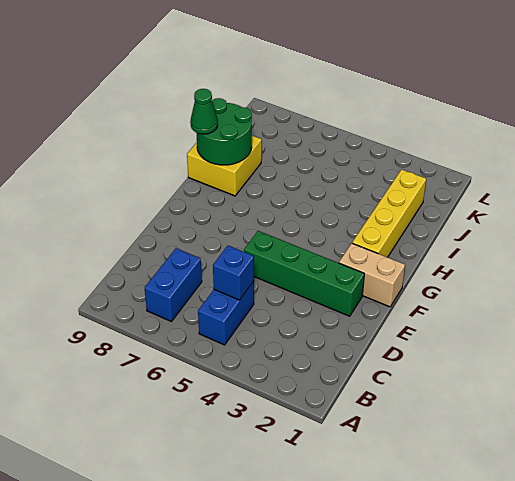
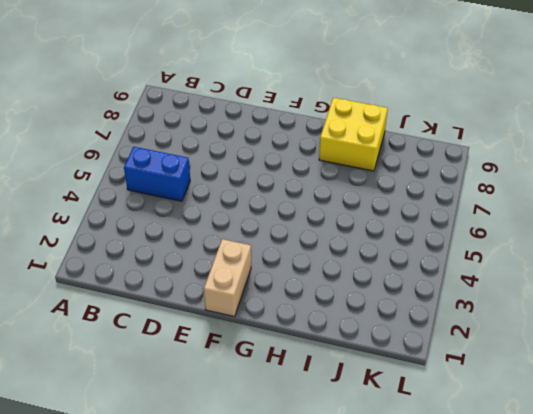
none -> blue 1x2 brick [145,248,202,321]
none -> green 1x4 brick [244,231,364,316]

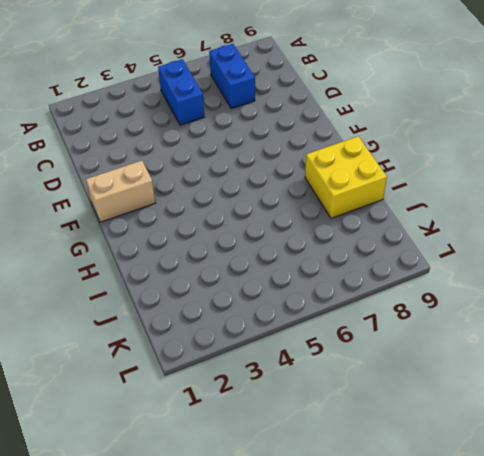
none -> green 1x4 brick [244,231,364,316]
none -> yellow 1x4 brick [352,169,426,257]

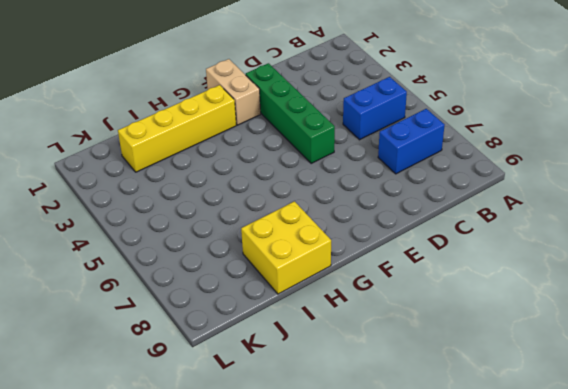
none -> blue 1x1 brick [213,246,254,300]
none -> green 2x2 round brick [197,98,252,165]

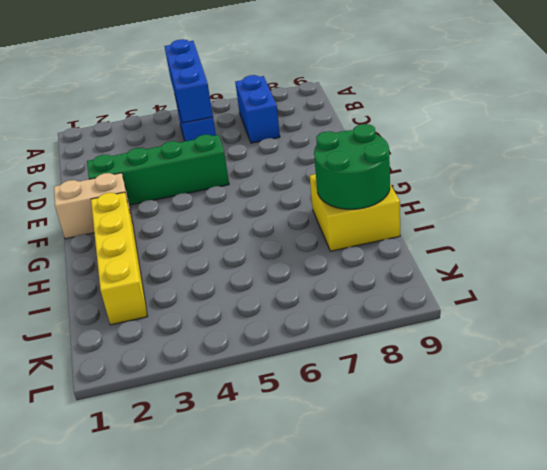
blue 1x3 brick [164,39,213,123] -> blue 1x1 brick [213,246,254,300]
none -> green 1x1 cone [190,89,218,134]

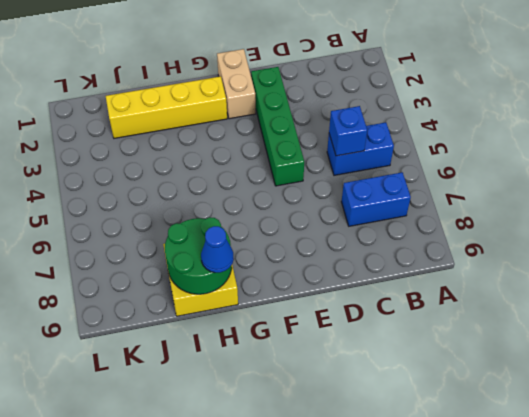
blue 1x1 cone [201,226,234,273] -> green 1x1 cone [190,89,218,134]

